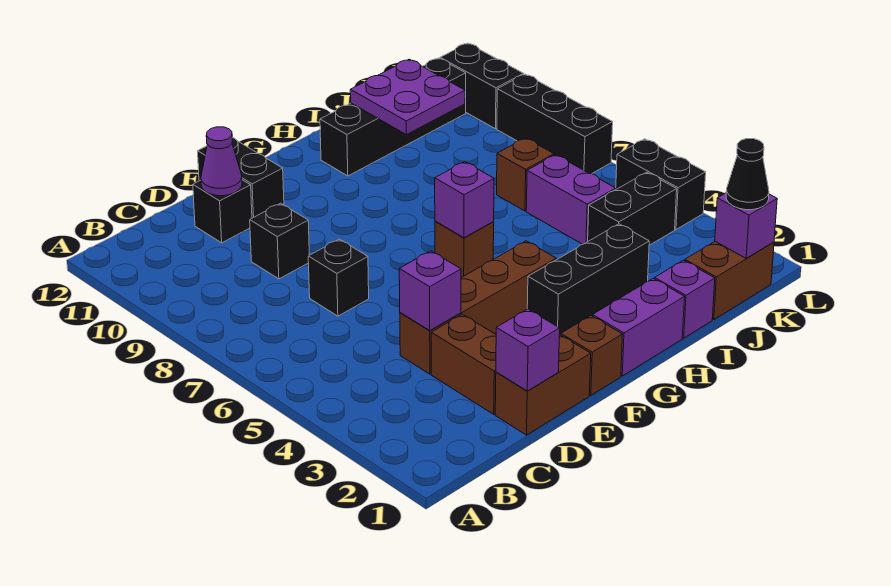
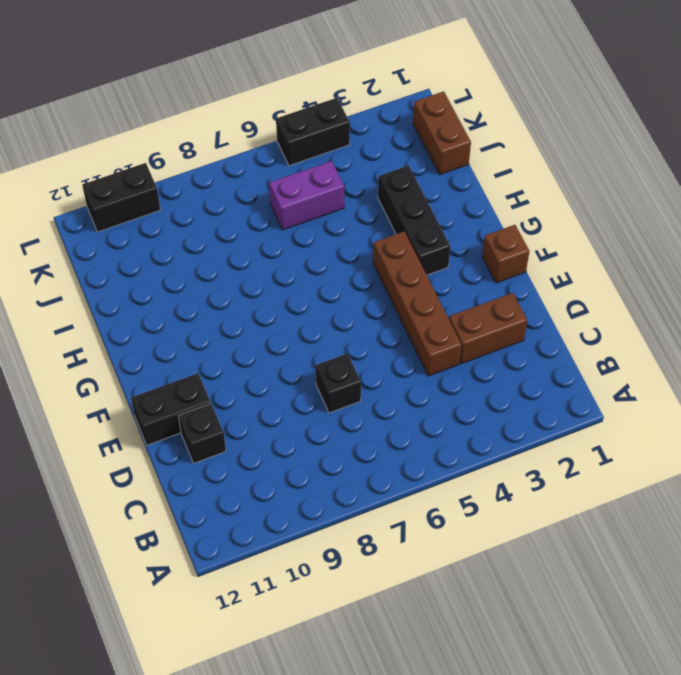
none -> brown 1x2 brick [495,335,591,435]
none -> black 1x1 brick [250,203,309,279]
none -> purple 1x2 brick [593,279,685,376]

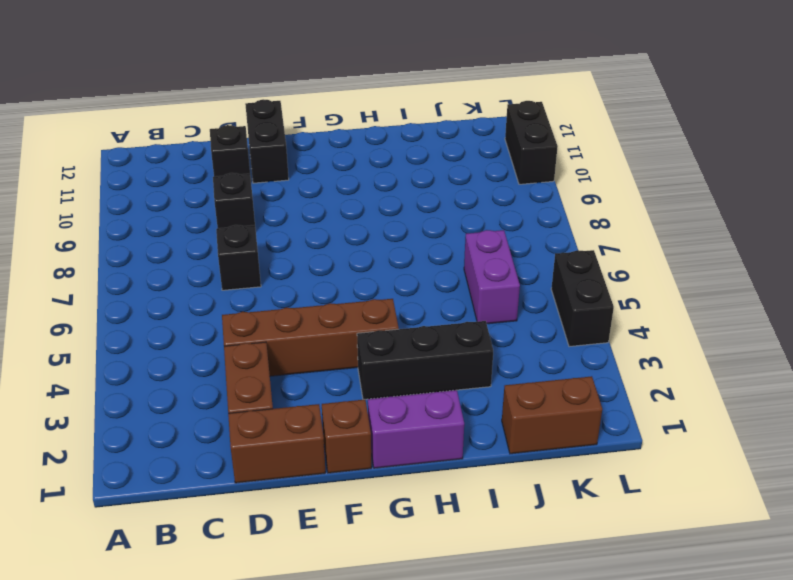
none -> brown 1x1 brick [435,221,494,278]
none -> black 1x4 brick [320,58,466,176]
none -> purple 1x1 brick [655,260,715,338]

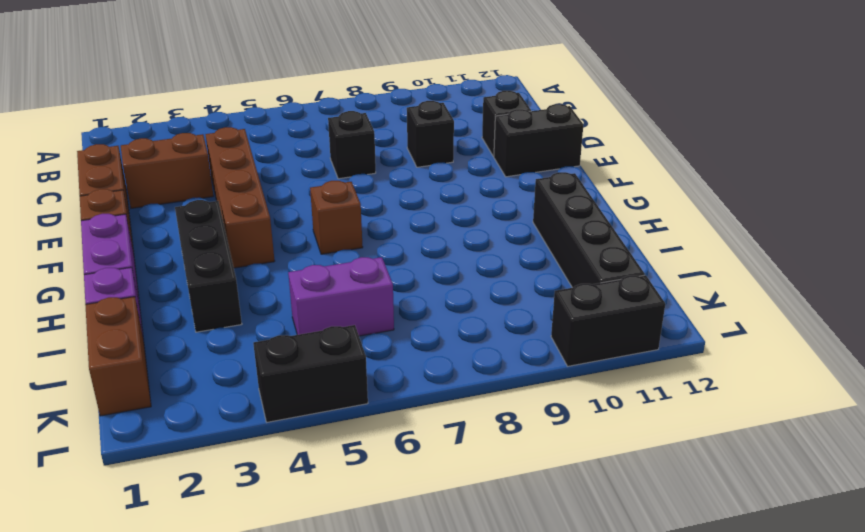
none -> black 1x2 brick [588,172,677,245]
none -> brown 1x1 brick [497,138,554,211]
none -> black 1x3 brick [497,74,613,174]

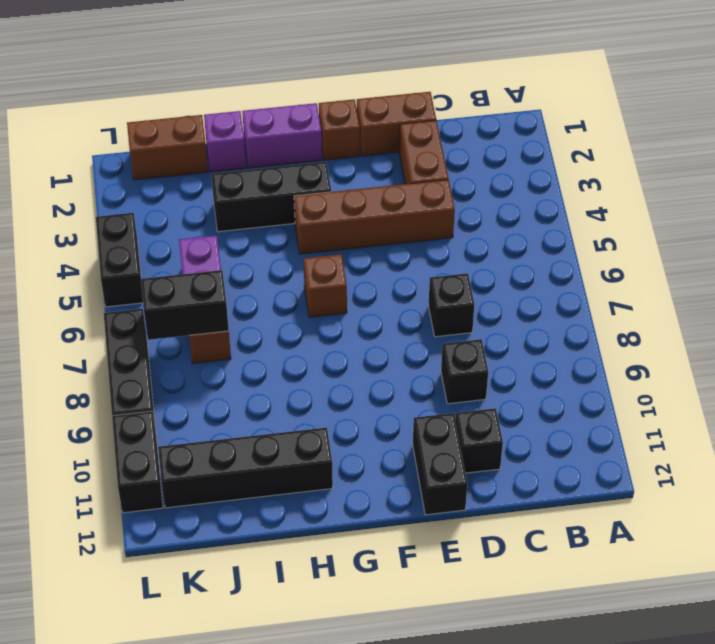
black 1x2 brick [141,270,229,340] -> black 1x2 brick moved to [588,172,677,245]
none -> purple 1x1 brick [496,309,560,391]
none -> purple 1x1 brick [399,251,461,331]
none -> purple 1x1 cone [201,127,242,196]

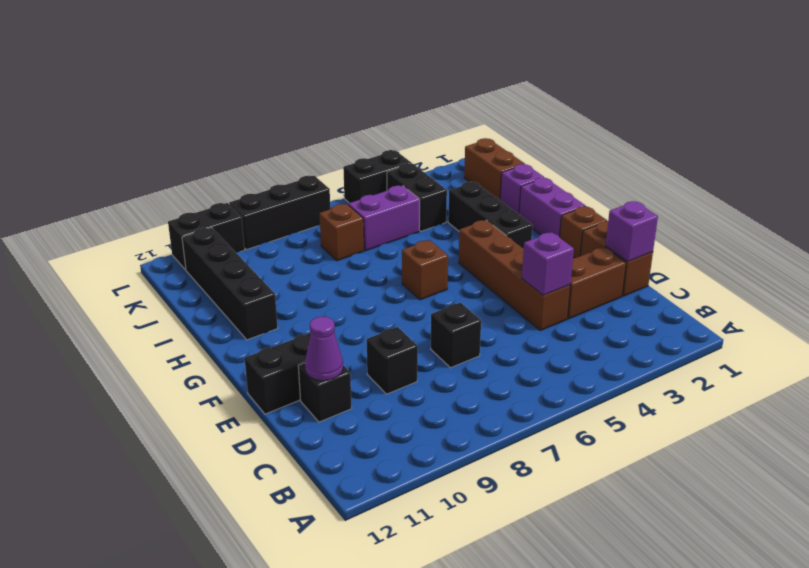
none -> purple 1x1 brick [435,162,494,238]
none -> purple 2x2 plate [350,59,465,135]
none -> purple 1x1 brick [715,193,777,258]

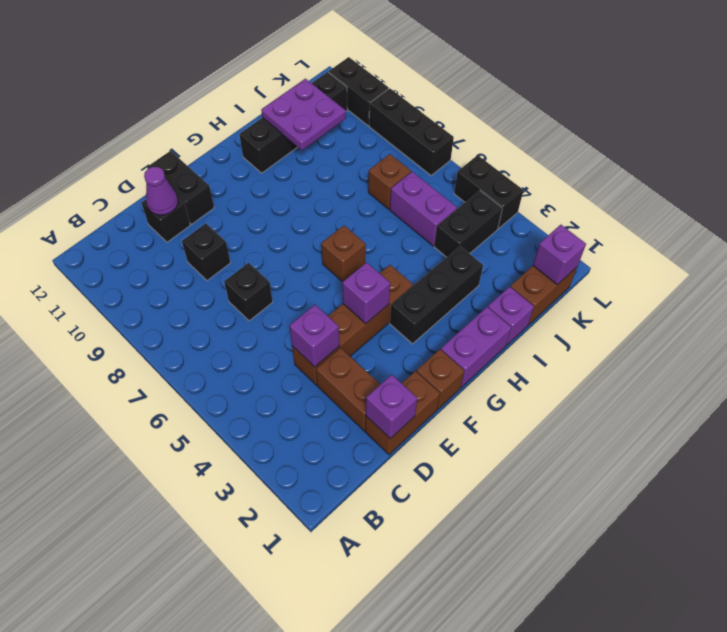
purple 1x1 brick [342,262,390,323] -> purple 1x1 brick moved to [435,162,494,238]
none -> black 1x1 cone [726,139,769,210]

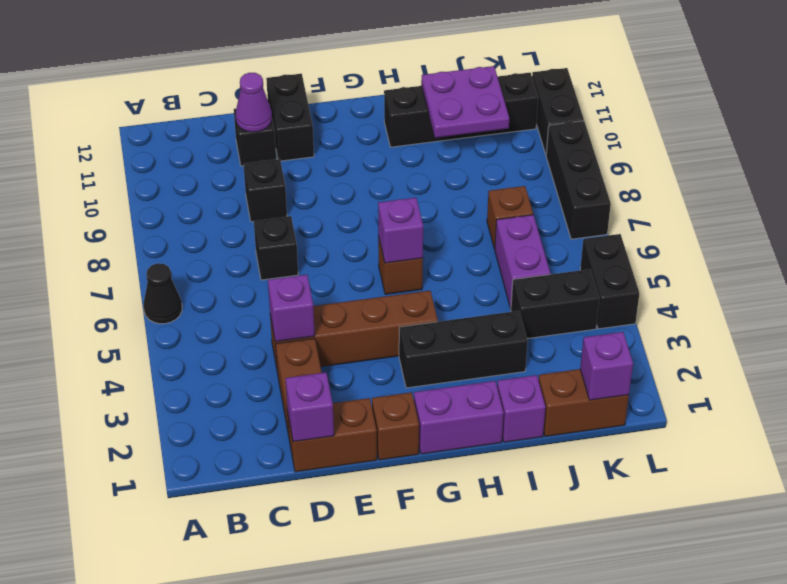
black 1x1 cone [143,263,182,324] -> black 1x1 cone moved to [726,139,769,210]

